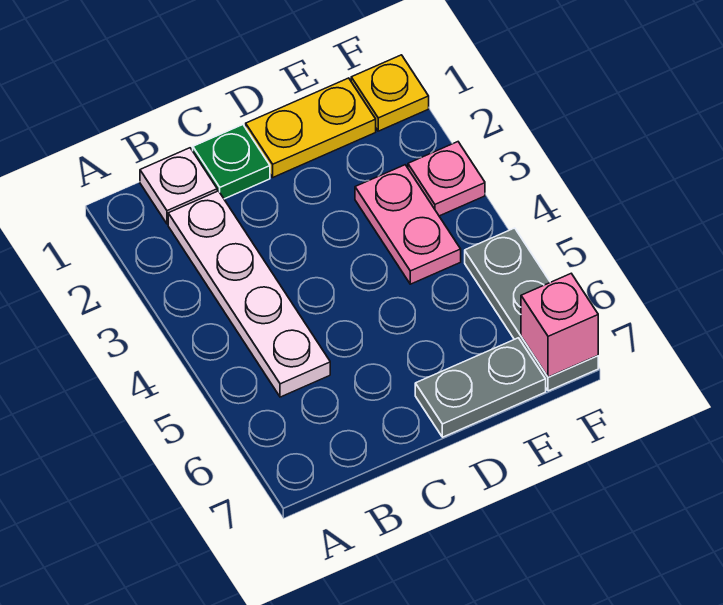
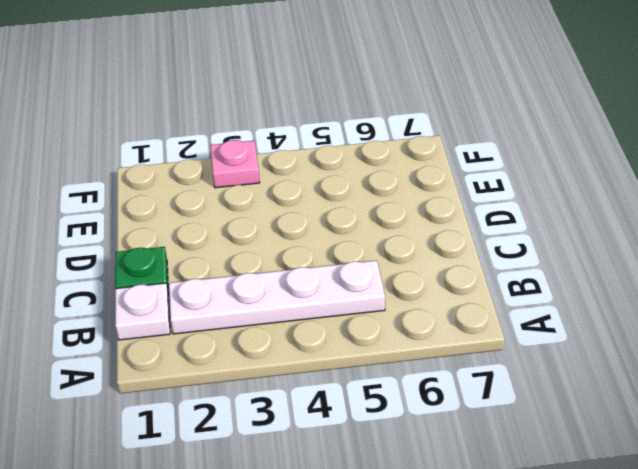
none -> yellow 1x2 plate [246,78,376,177]
none -> grey 1x2 plate [415,338,546,437]

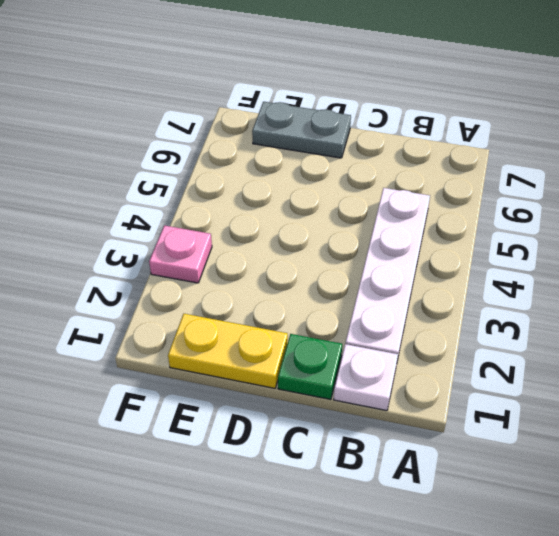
none -> pink 1x2 plate [355,165,461,284]
none -> yellow 1x1 plate [351,55,429,131]

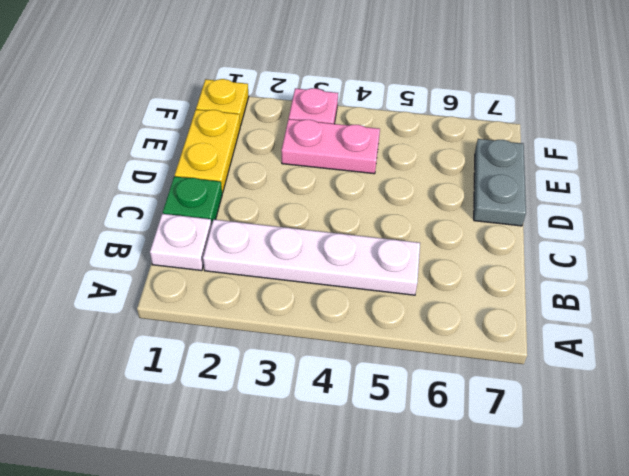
none -> grey 1x3 plate [465,228,598,391]
none -> pink 1x1 brick [521,274,598,377]

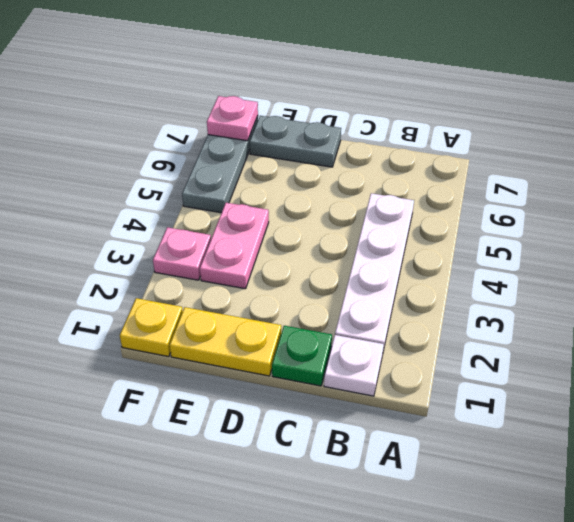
pink 1x1 plate [207,96,258,141] -> pink 1x1 brick [521,274,598,377]

